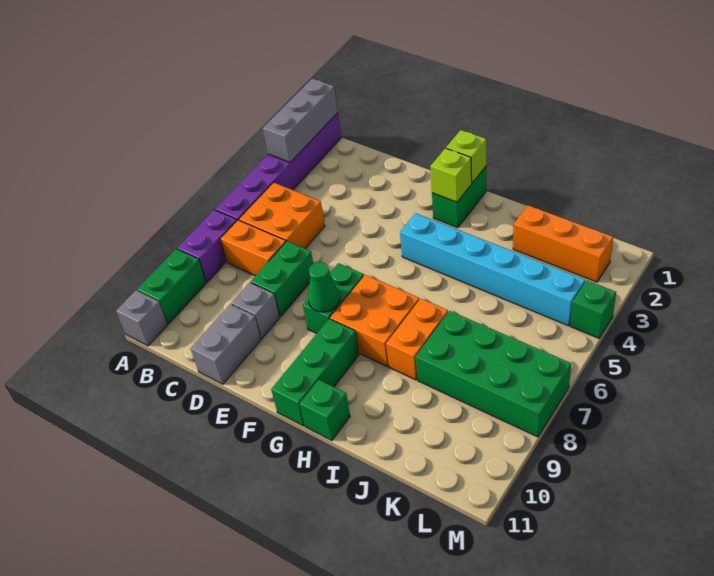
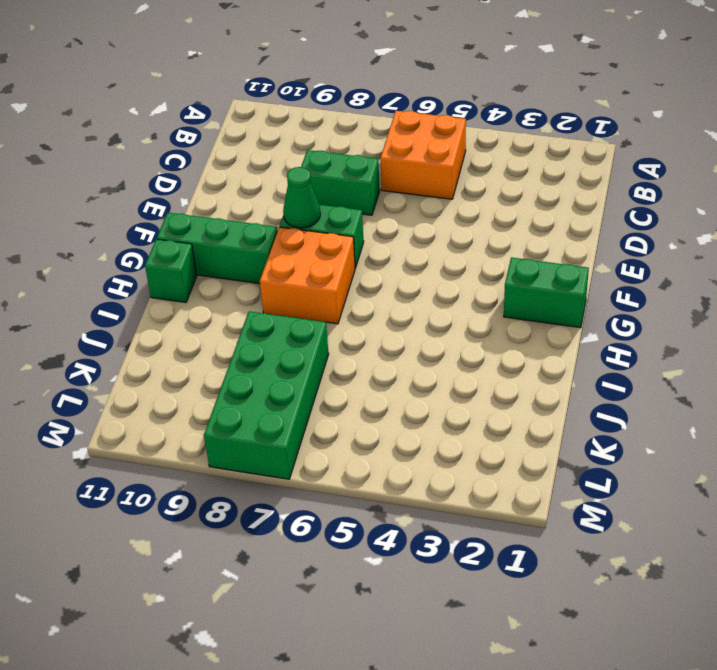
none -> purple 1x6 brick [215,113,341,220]
none -> purple 1x2 brick [177,210,237,282]
none -> green 1x2 brick [137,249,206,324]

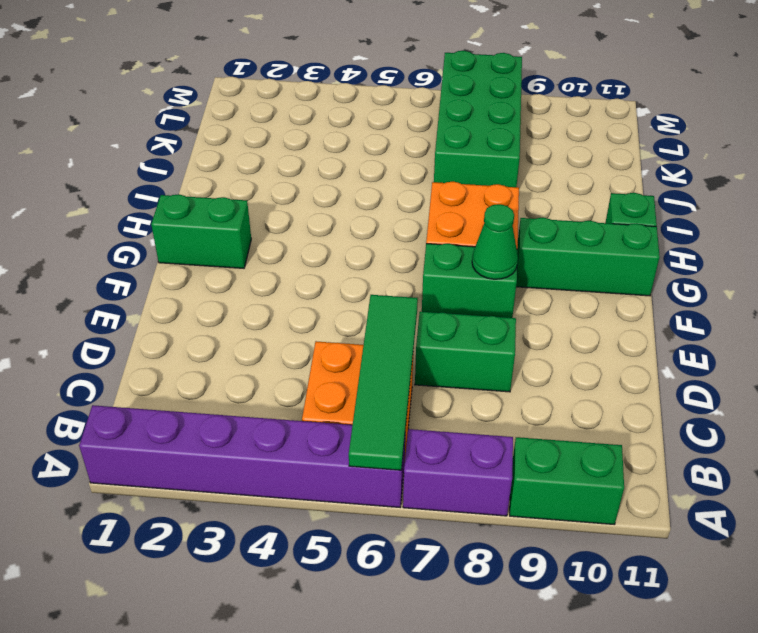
green 1x4 tile [349,295,418,470] -> none
none -> grey 1x1 brick [116,290,167,346]
none -> orange 1x2 brick [220,220,286,276]
none -> grey 1x1 brick [231,283,280,338]

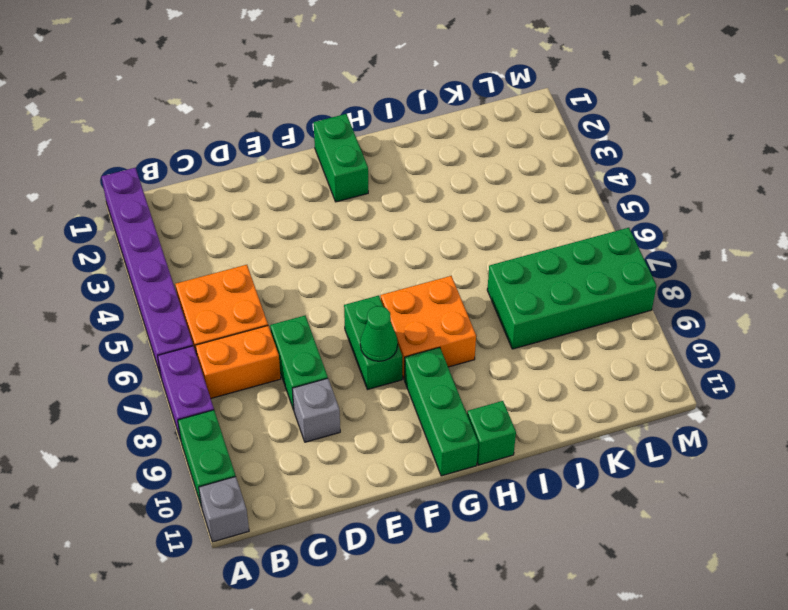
none -> grey 1x2 brick [191,304,261,384]
none -> cyan 1x6 brick [400,213,585,326]
none -> orange 1x2 brick [386,299,448,380]

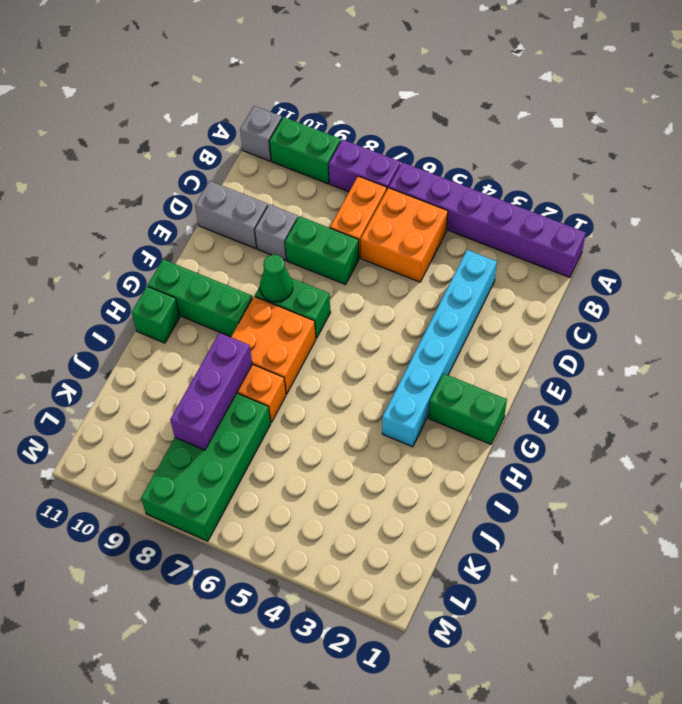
cyan 1x6 brick [382,250,497,447] -> cyan 1x6 brick moved to [400,213,585,326]
purple 1x3 brick [170,333,252,450] -> none
none -> orange 1x3 brick [513,205,613,282]
none -> green 1x1 brick [570,281,616,338]
none -> grey 1x3 brick [263,79,338,162]

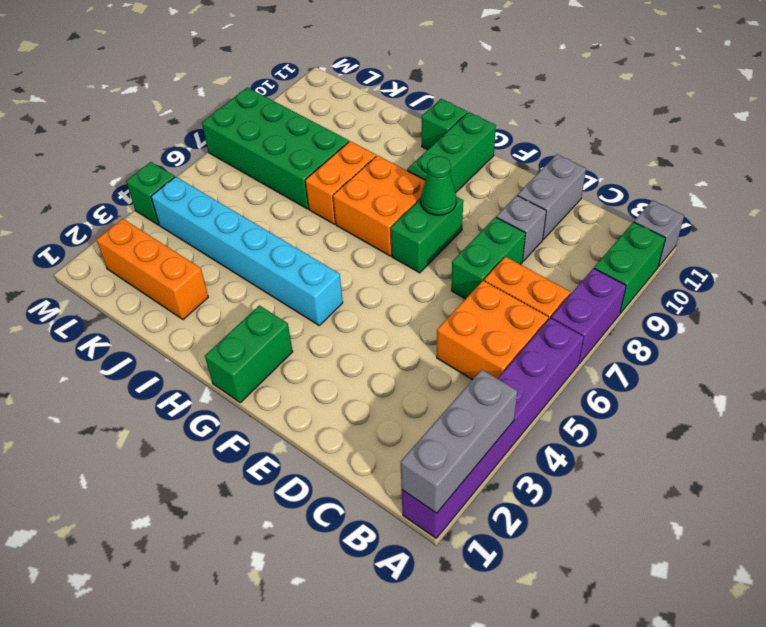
none -> lime 1x1 brick [446,130,486,183]
none -> lime 1x1 brick [430,148,472,202]

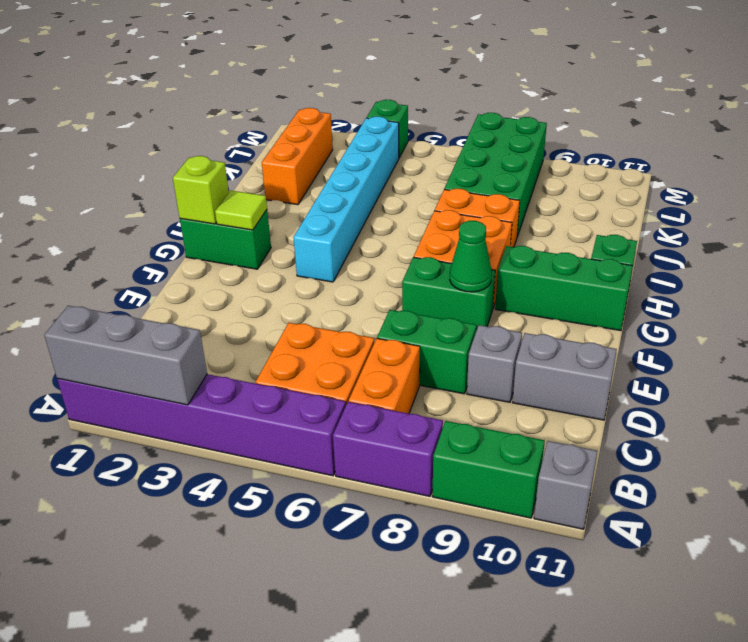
lime 1x1 tile [215,190,267,230] -> lime 1x1 brick [430,148,472,202]

